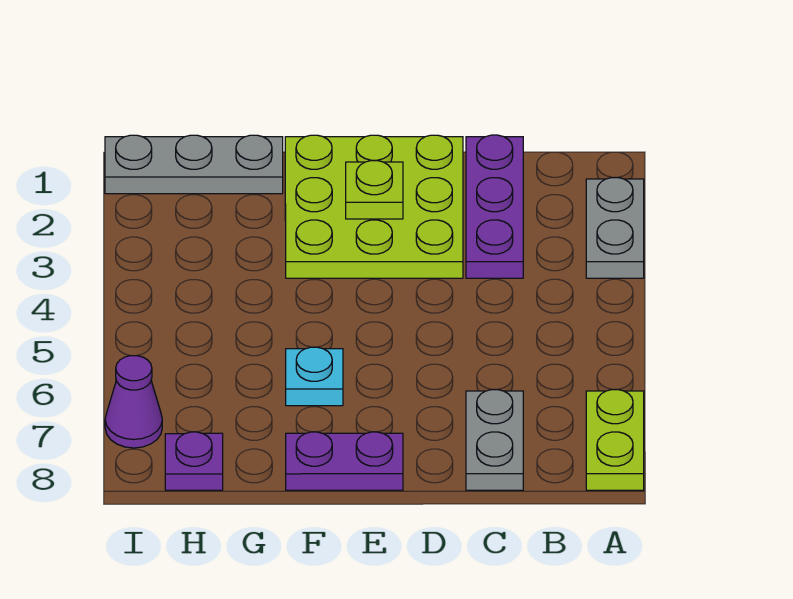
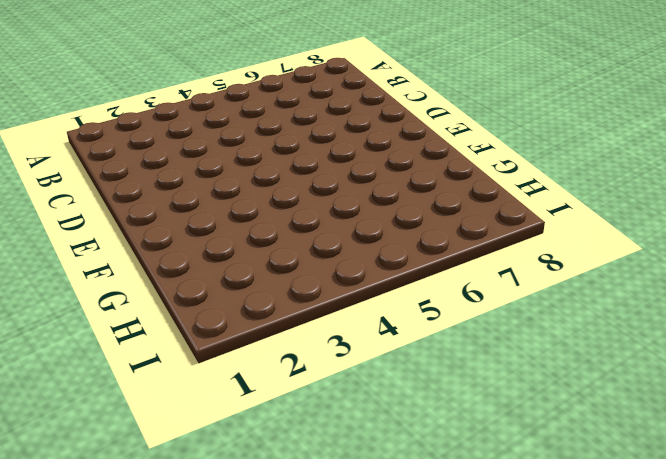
none -> grey 1x2 plate [586,178,644,278]
none -> lime 1x2 plate [586,390,644,490]

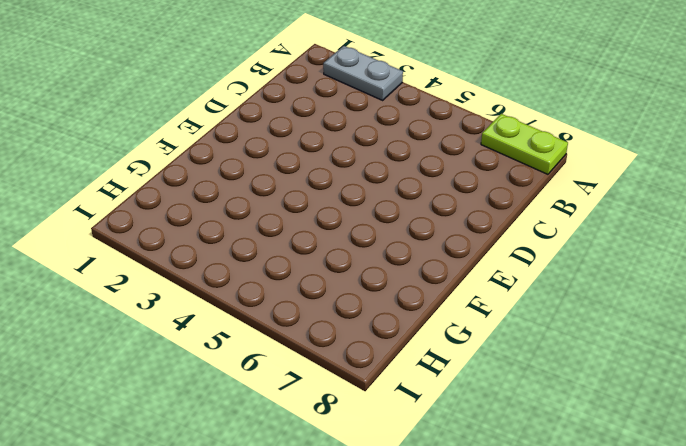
none -> purple 1x3 plate [466,135,523,278]
none -> grey 1x2 plate [466,390,523,490]

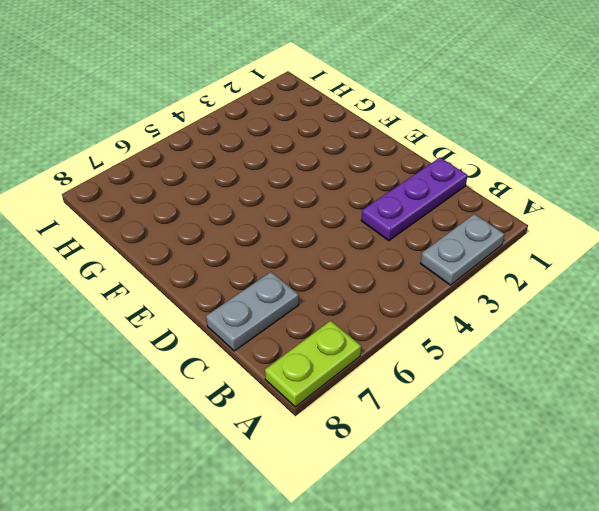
none -> lime 3x3 plate [285,135,463,278]
none -> purple 1x2 plate [286,432,403,490]

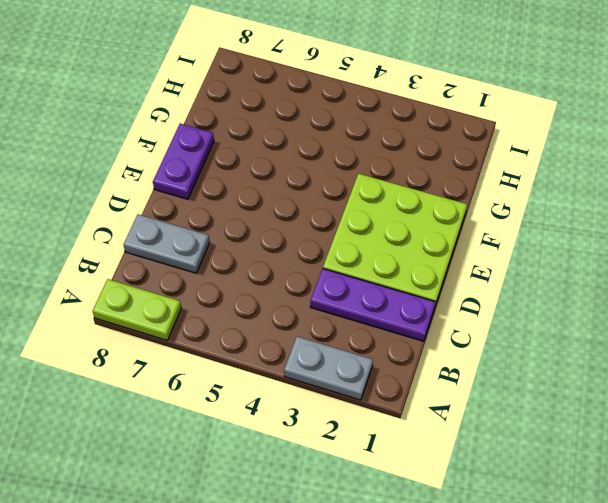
none -> cyan 1x1 plate [286,347,343,406]
none -> grey 1x3 plate [105,135,283,194]

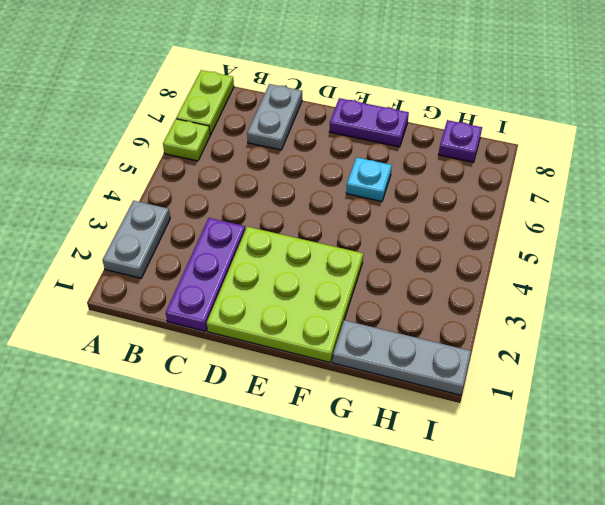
lime 1x1 plate [163,119,210,161] -> lime 1x1 plate moved to [346,161,403,219]
none -> purple 1x1 cone [105,356,162,448]

